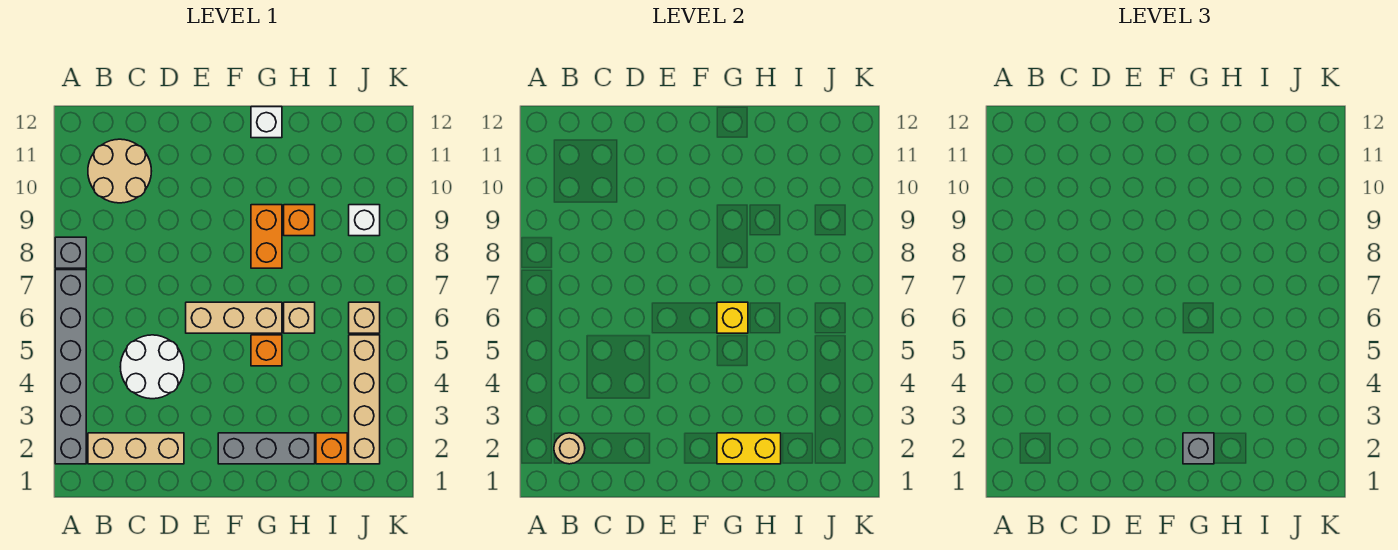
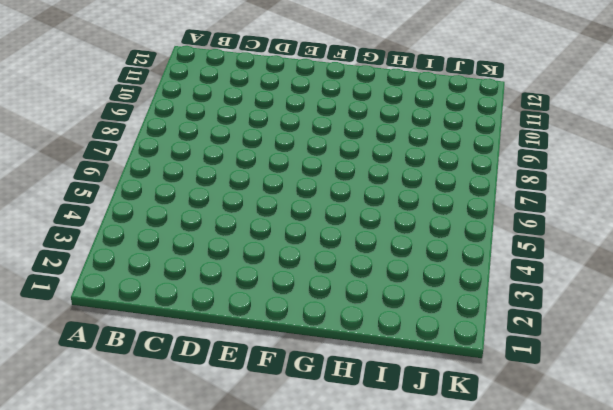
none -> grey 1x6 brick [55,270,86,464]
none -> grey 1x1 brick [55,237,86,268]
none -> tan 1x3 brick [88,433,184,464]

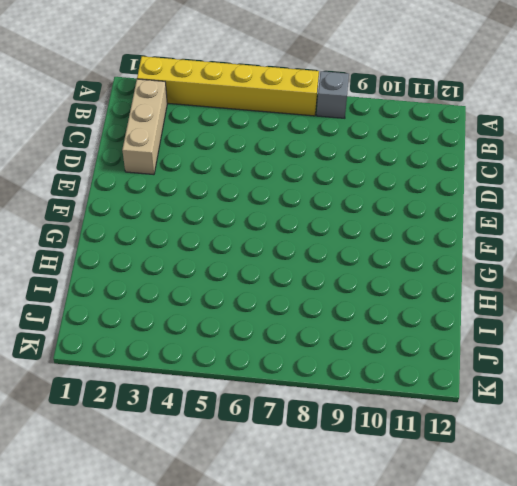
yellow 1x6 brick [137,56,319,116] -> grey 1x6 brick [55,270,86,464]
none -> tan 2x2 round brick [88,139,151,203]
none -> white 2x2 round brick [120,335,184,399]
none -> tan 1x3 brick [186,302,282,333]

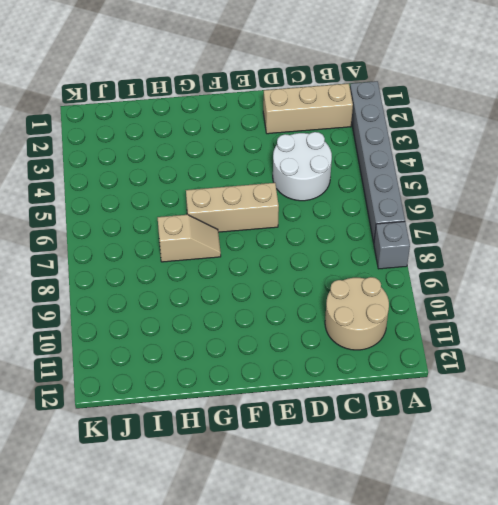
tan 1x2 slope [158,215,221,262] -> none
none -> grey 1x3 brick [218,433,315,464]
none -> orange 1x1 brick [251,335,282,366]
none -> orange 1x2 brick [251,205,282,268]

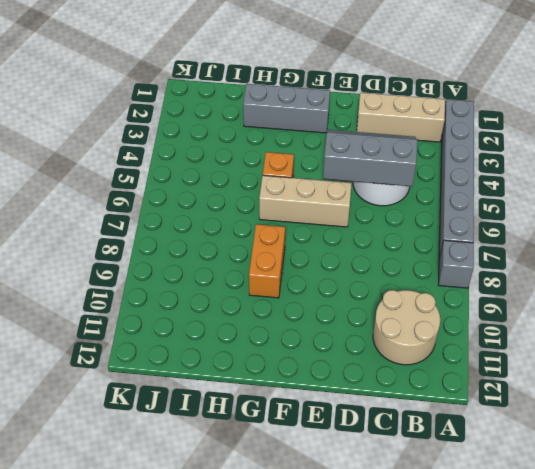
grey 2x3 slope [323,130,417,186] -> none
none -> white 1x1 brick [251,107,282,138]
none -> tan 1x1 brick [284,302,315,333]
none -> orange 1x1 brick [284,205,315,236]

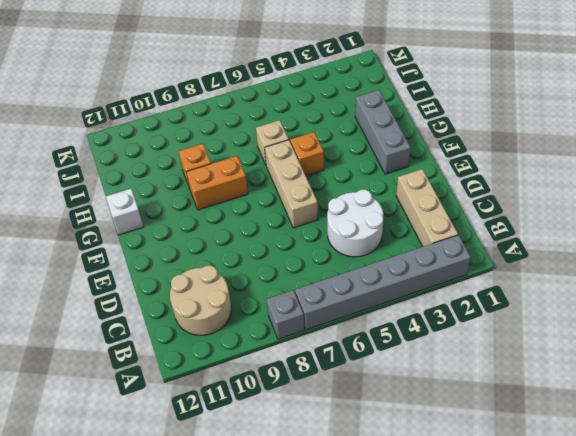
none -> orange 1x1 brick [316,433,347,464]
none -> tan 1x4 brick [349,335,380,464]
none -> tan 1x1 brick [349,302,380,333]

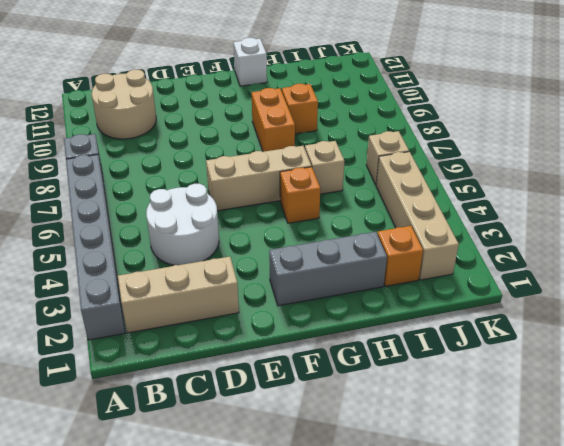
none -> white 1x1 brick [349,205,380,236]
none -> tan 1x1 round brick [554,433,585,464]
none -> yellow 1x2 brick [717,433,781,464]

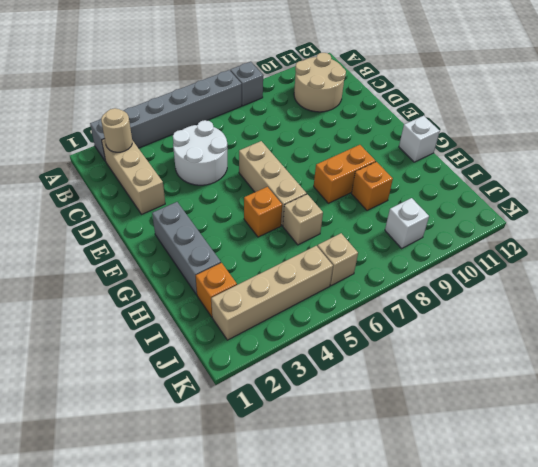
none -> yellow 1x2 brick [717,433,781,464]
none -> yellow 1x1 brick [717,302,748,333]
none -> grey 1x1 brick [1183,433,1214,464]

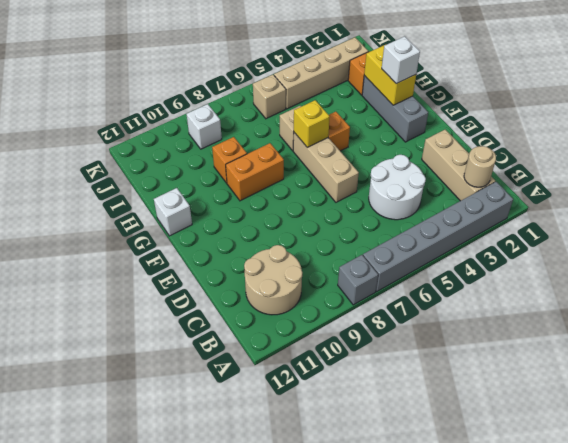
white 1x1 brick [382,36,420,84] -> grey 1x1 brick [1183,433,1214,464]

